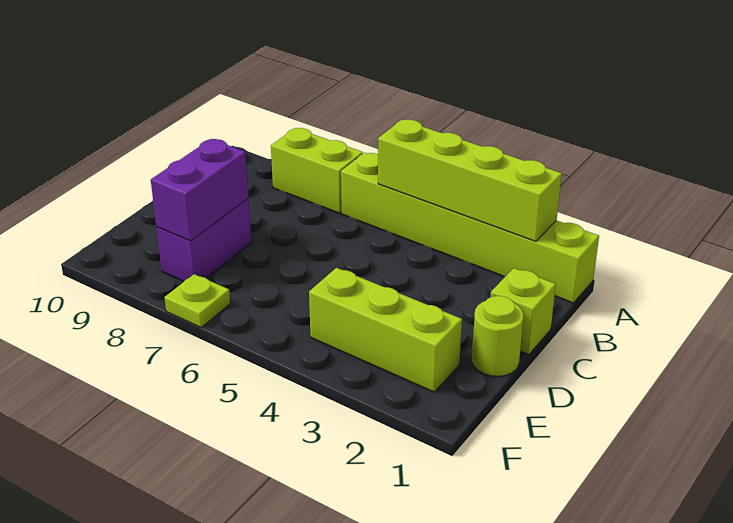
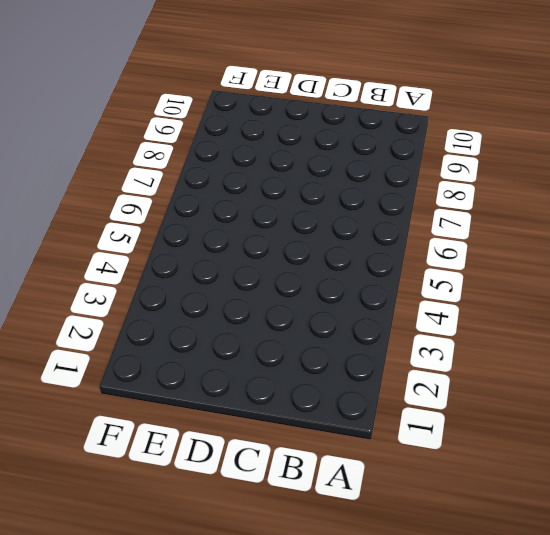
none -> lime 1x6 brick [341,153,599,303]
none -> lime 1x2 brick [271,128,363,213]

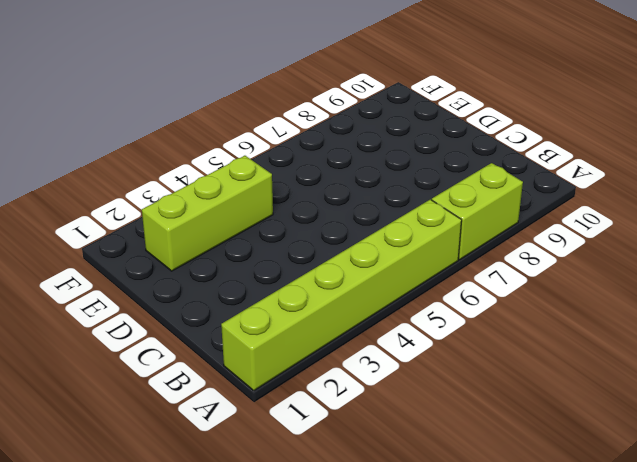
none -> lime 1x1 brick [491,268,556,355]
none -> lime 1x1 round brick [472,296,524,376]

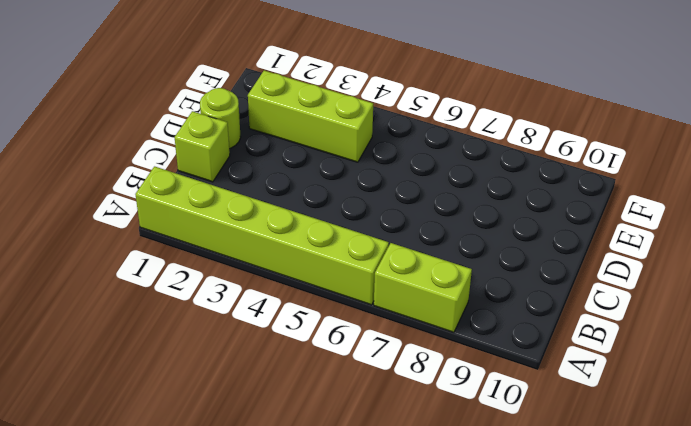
none -> purple 1x2 brick [156,199,252,281]
none -> lime 1x1 plate [165,274,230,327]

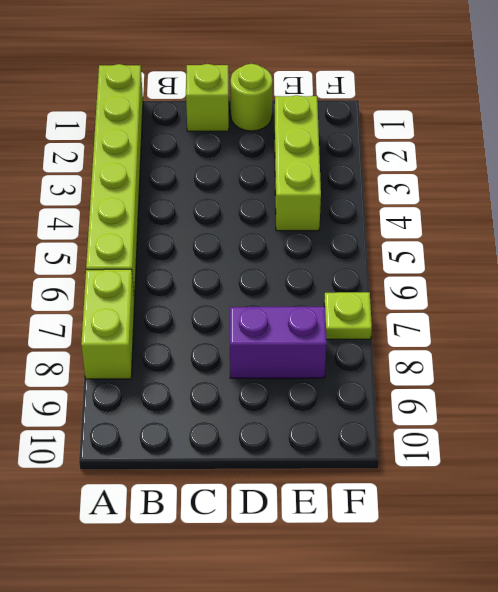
none -> lime 1x4 brick [378,120,562,241]
none -> purple 1x2 brick [151,139,249,241]

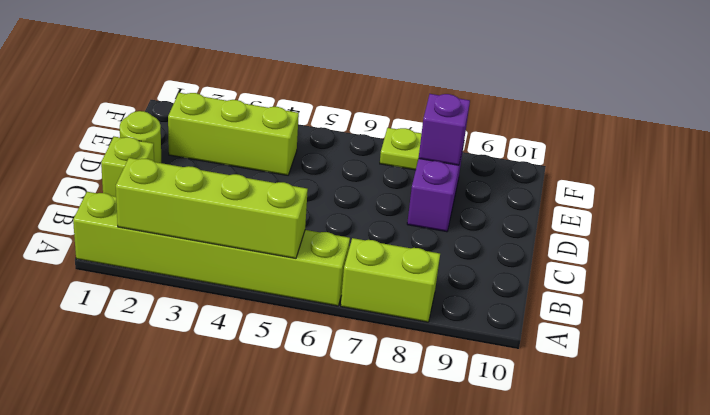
purple 1x1 brick [419,94,470,165] -> purple 1x2 brick [151,139,249,241]

